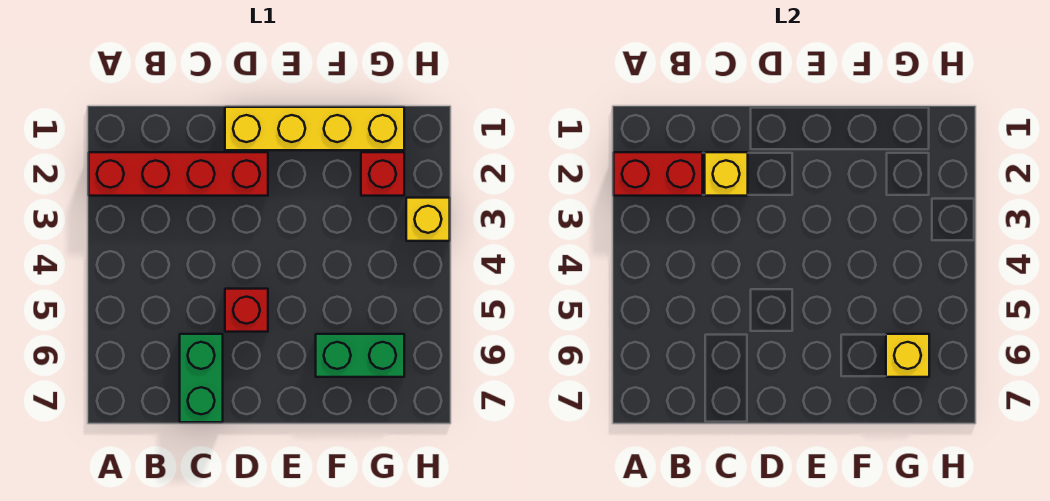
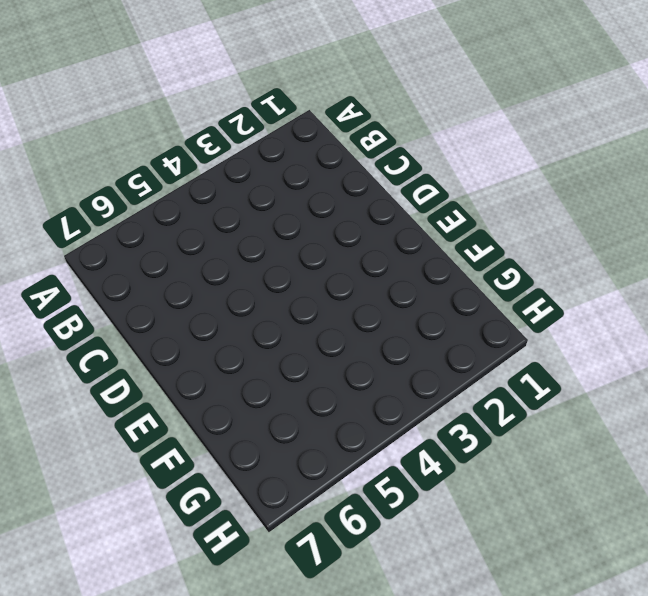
none -> red 1x4 brick [89,152,268,196]
none -> green 1x2 brick [180,334,223,422]

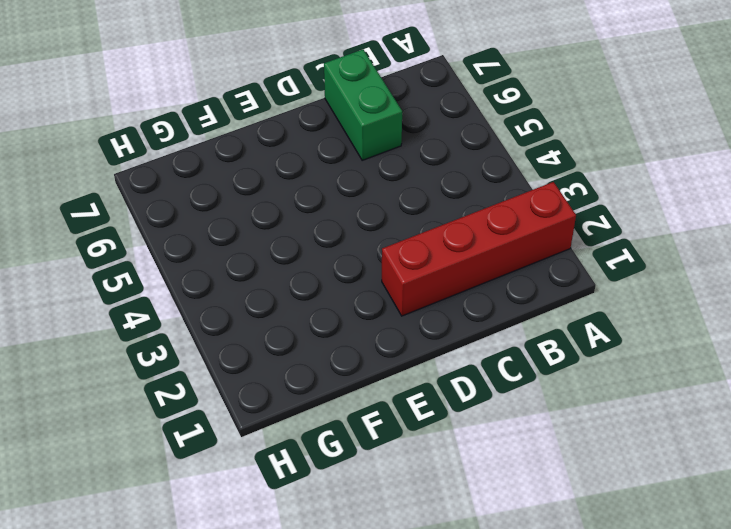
none -> yellow 1x4 brick [225,107,404,150]
none -> red 1x1 brick [225,289,268,332]

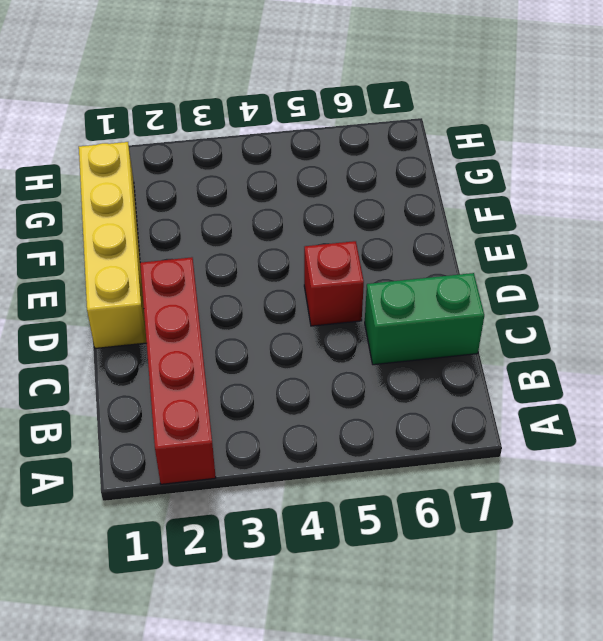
none -> green 1x2 brick [316,334,404,377]
none -> red 1x1 brick [361,152,404,196]

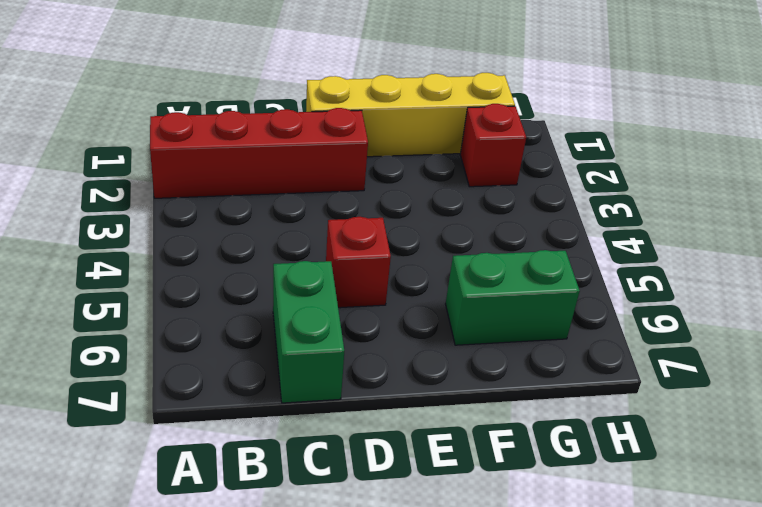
none -> yellow 1x1 brick [406,198,450,241]
none -> red 1x2 brick [614,152,702,196]

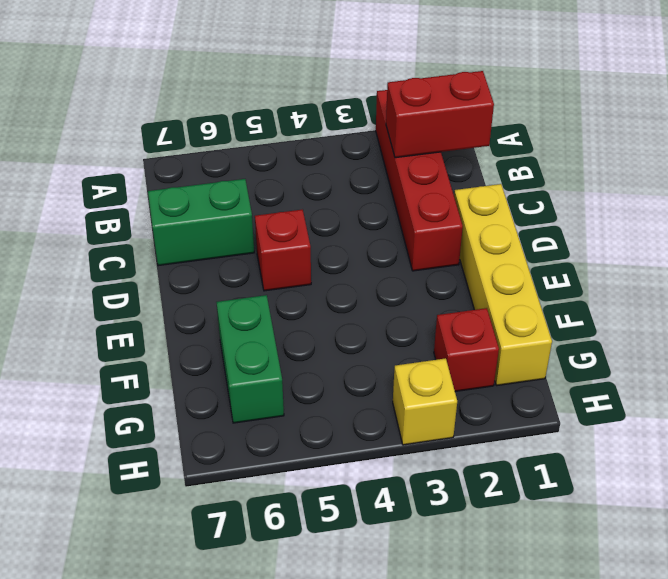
red 1x2 brick [386,71,494,158] -> red 1x2 brick turned to [614,152,702,196]
none -> yellow 1x1 brick [705,152,748,196]
none -> yellow 1x1 brick [886,334,929,377]

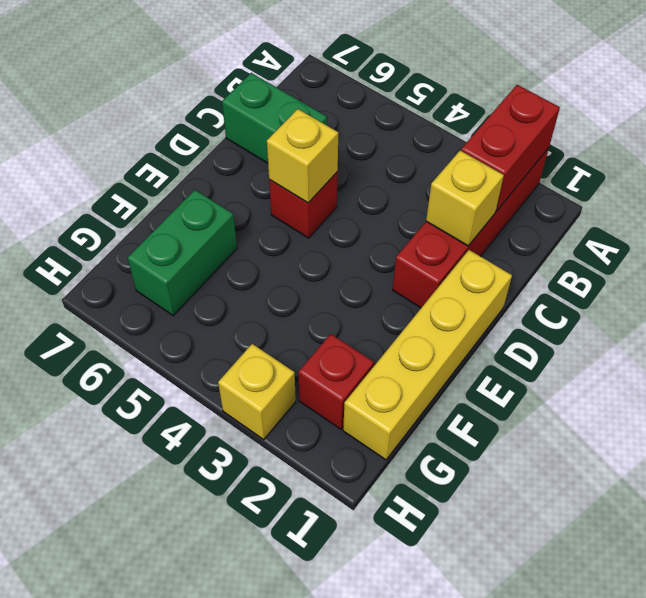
yellow 1x1 brick [267,109,338,203] -> yellow 1x1 brick moved to [886,334,929,377]

